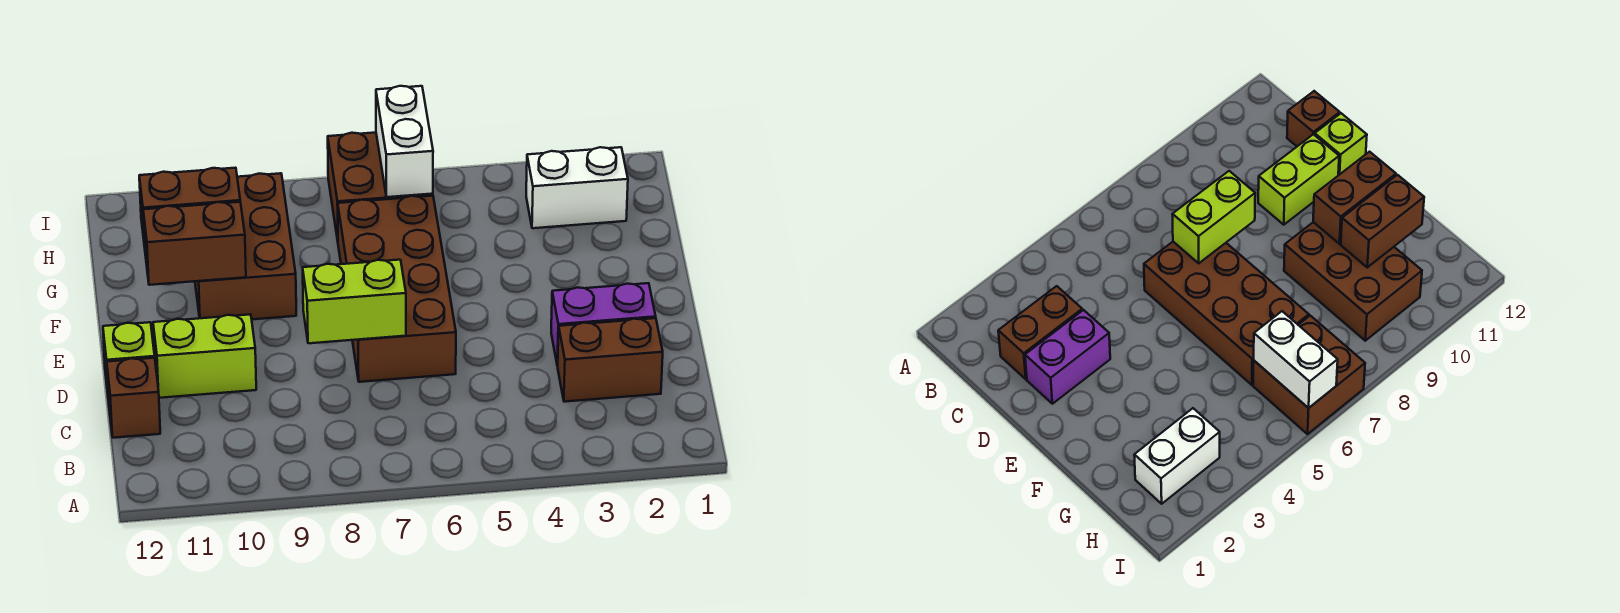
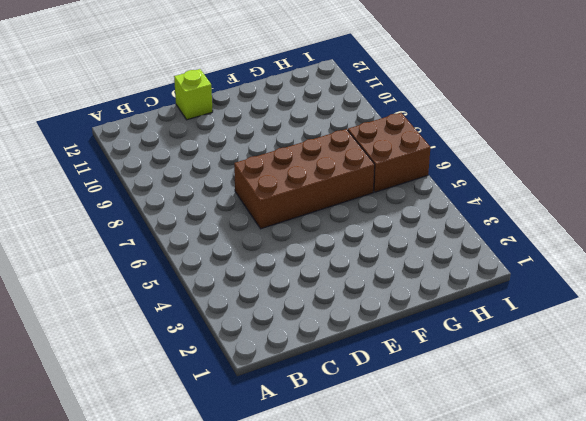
none -> brown 1x2 brick [558,318,663,402]
none -> brown 1x1 brick [107,358,160,438]
none -> purple 1x2 brick [551,283,656,366]

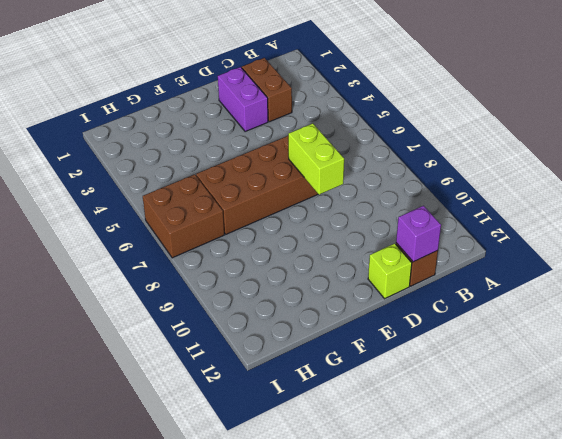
purple 1x1 brick [396,206,441,262] -> none
none -> lime 1x2 brick [153,314,256,398]
none -> brown 2x3 brick [195,173,296,319]
none -> white 1x2 brick [526,147,628,228]

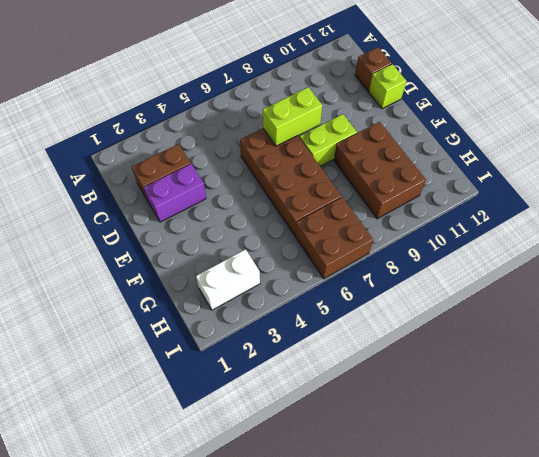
lime 1x2 brick [299,114,357,166] -> lime 1x2 brick moved to [153,314,256,398]
none -> brown 1x2 brick [143,202,246,285]
none -> brown 1x2 brick [139,168,240,247]
none -> white 1x2 brick [376,86,433,197]

